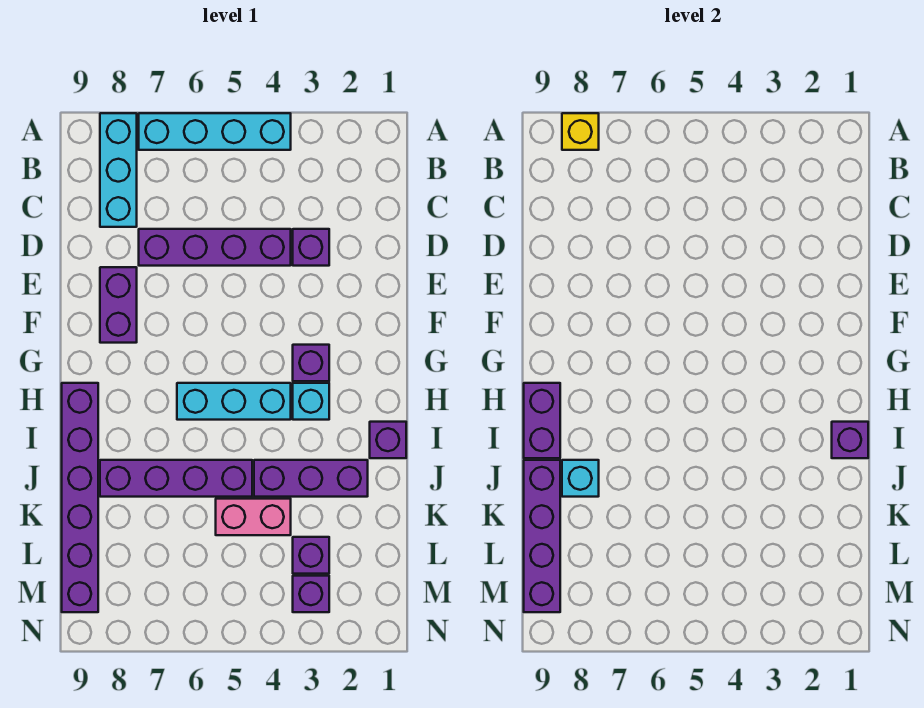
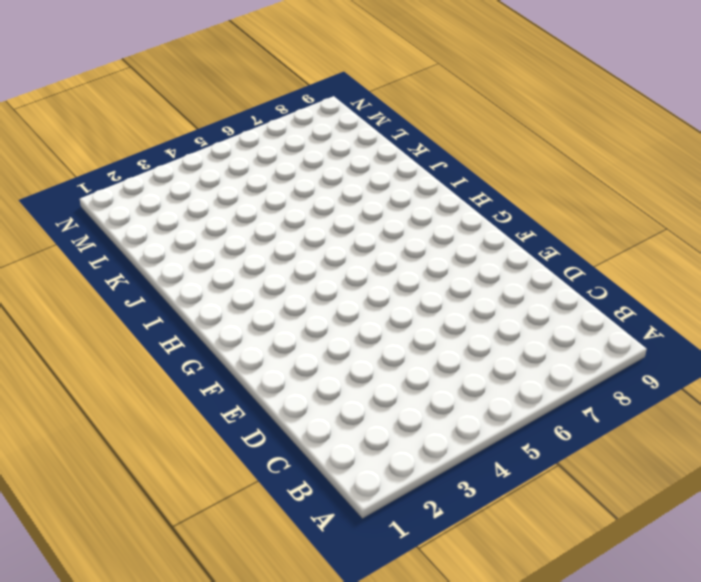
none -> cyan 1x4 brick [139,113,291,150]
none -> cyan 1x3 brick [100,113,137,227]
none -> purple 1x1 brick [293,229,329,266]

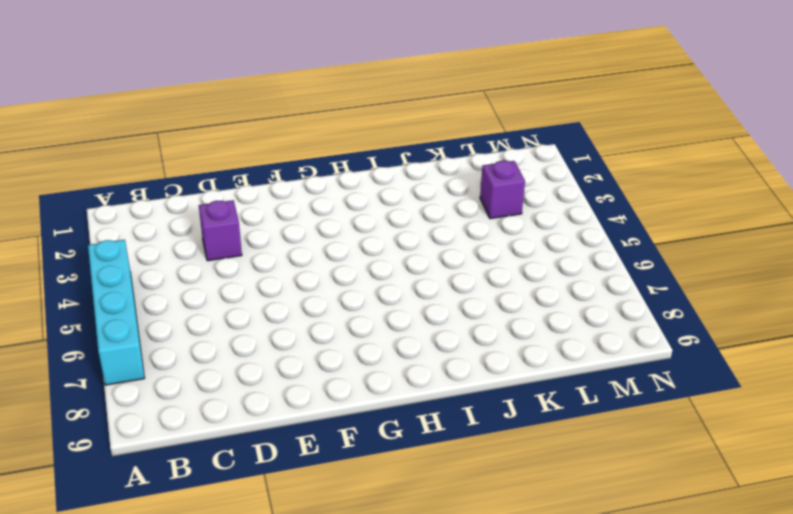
none -> cyan 1x3 brick [100,113,137,227]
none -> purple 1x4 brick [139,229,291,266]
none -> purple 1x2 brick [100,267,137,343]

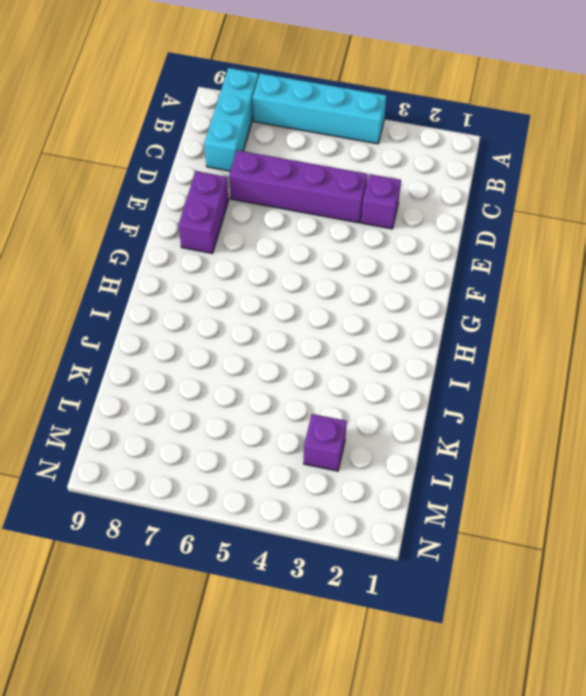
none -> purple 1x1 brick [293,345,329,381]
none -> cyan 1x1 brick [293,383,329,420]
none -> cyan 1x3 brick [177,383,291,420]

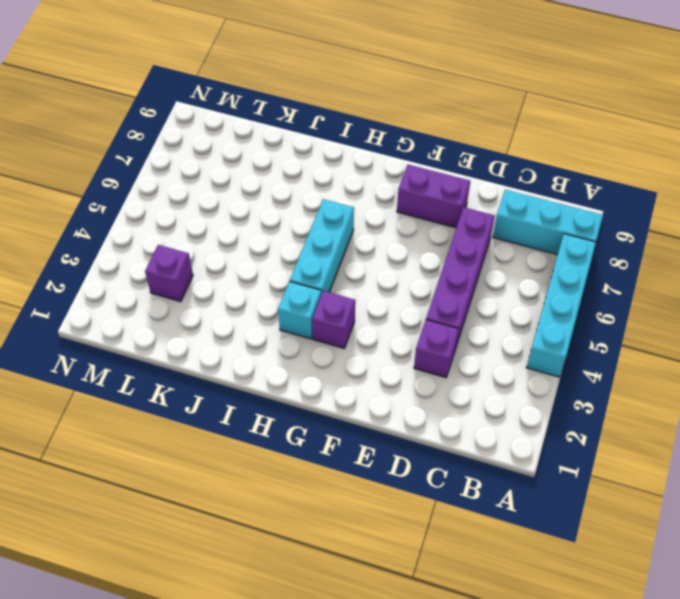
none -> purple 1x6 brick [62,383,98,612]
none -> purple 1x1 brick [370,422,406,458]
none -> purple 1x3 brick [254,460,368,497]

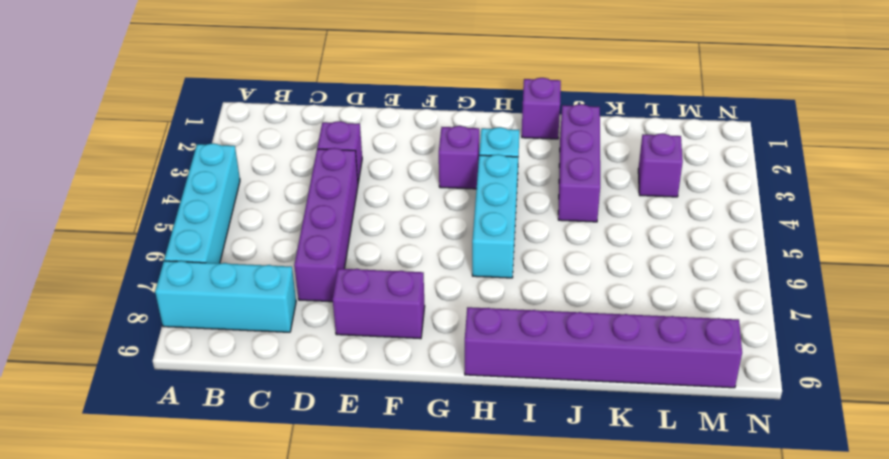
none -> purple 1x4 brick [100,460,252,497]
none -> pink 1x2 brick [216,499,291,535]
none -> purple 1x1 brick [293,576,329,612]

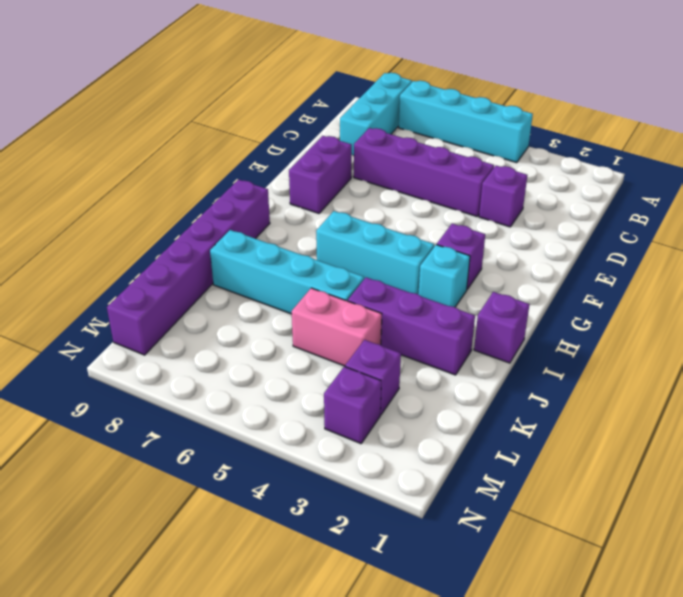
cyan 1x4 brick [210,230,364,314] -> purple 1x4 brick [100,460,252,497]
none -> yellow 1x1 brick [562,113,599,150]
none -> purple 1x2 brick [524,383,560,458]
none -> purple 1x1 brick [832,422,868,458]

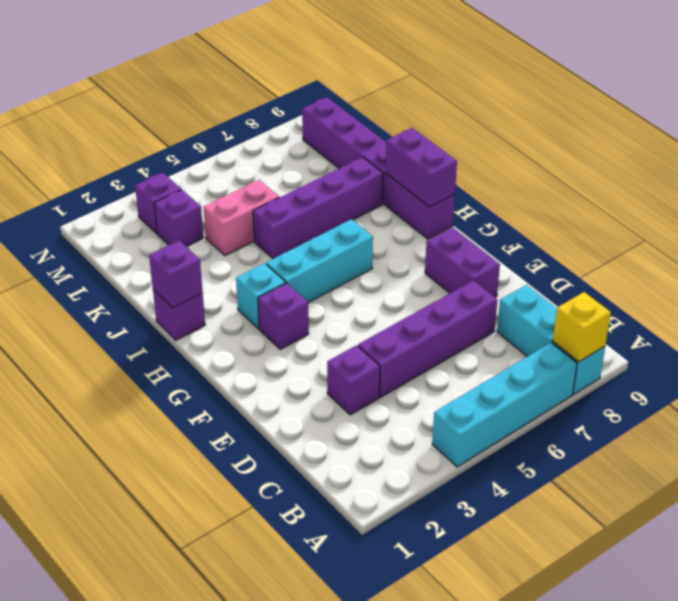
none -> purple 1x3 brick [254,460,368,497]
none -> cyan 1x1 brick [562,460,599,497]
none -> purple 1x4 brick [524,460,560,612]

